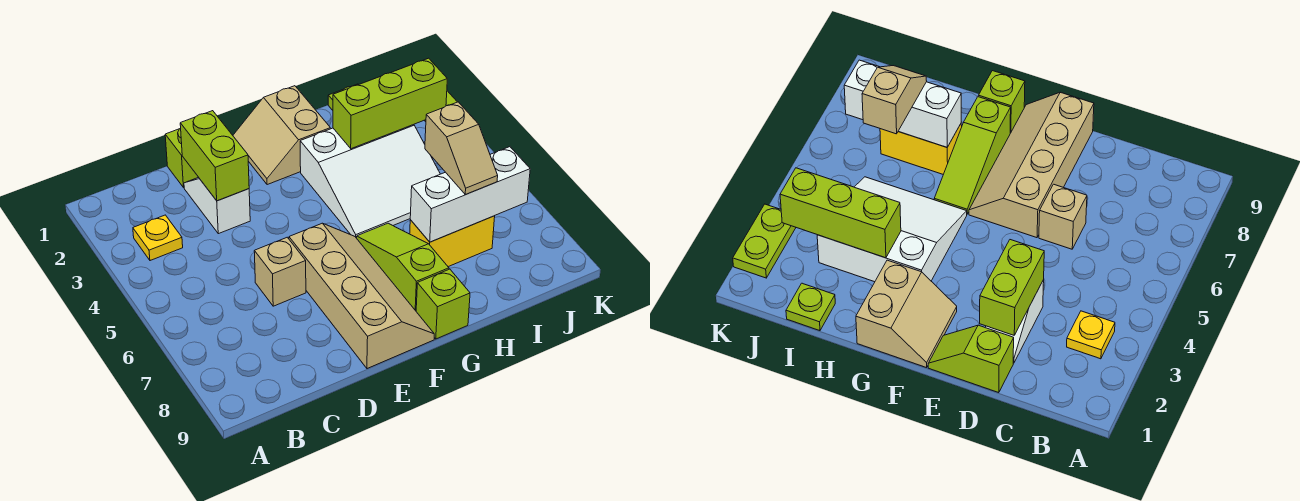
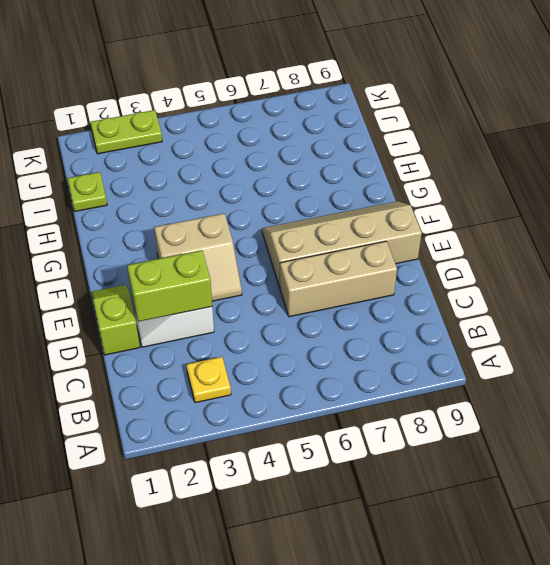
tan 1x3 brick [280,241,397,317] -> tan 1x1 brick [254,237,306,306]
tan 2x2 slope [154,213,242,301] -> tan 2x2 slope moved to [233,86,330,185]
none -> white 3x3 slope [300,125,440,238]
none -> lime 1x3 slope [357,223,449,311]
none -> lime 1x1 brick [416,269,470,339]

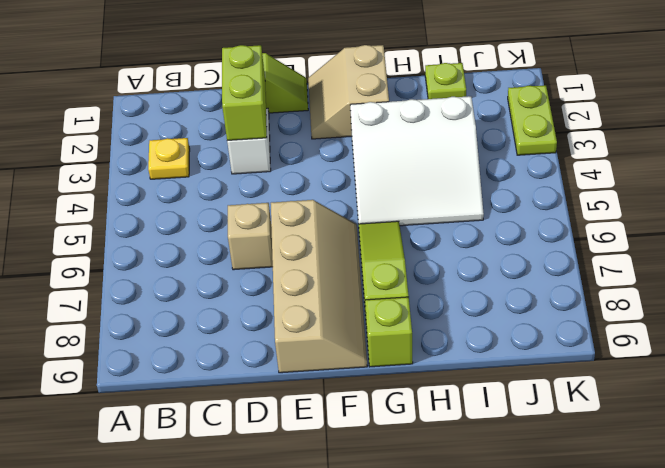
none -> yellow 1x2 brick [410,216,495,267]
none -> lime 1x3 brick [333,58,447,149]
none -> white 1x3 brick [410,147,530,242]

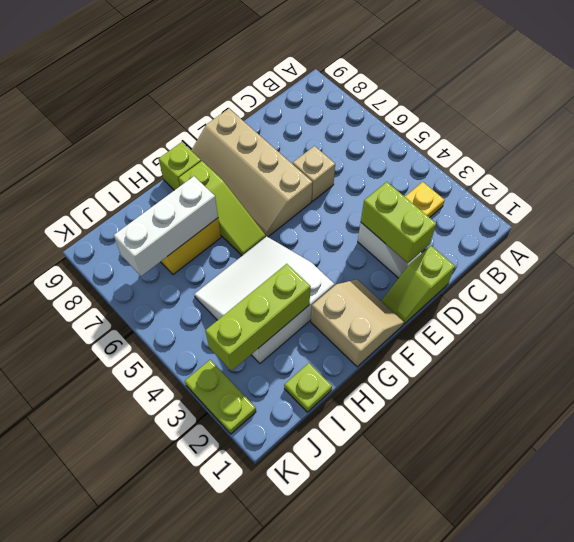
none -> tan 1x2 slope [425,102,498,195]

